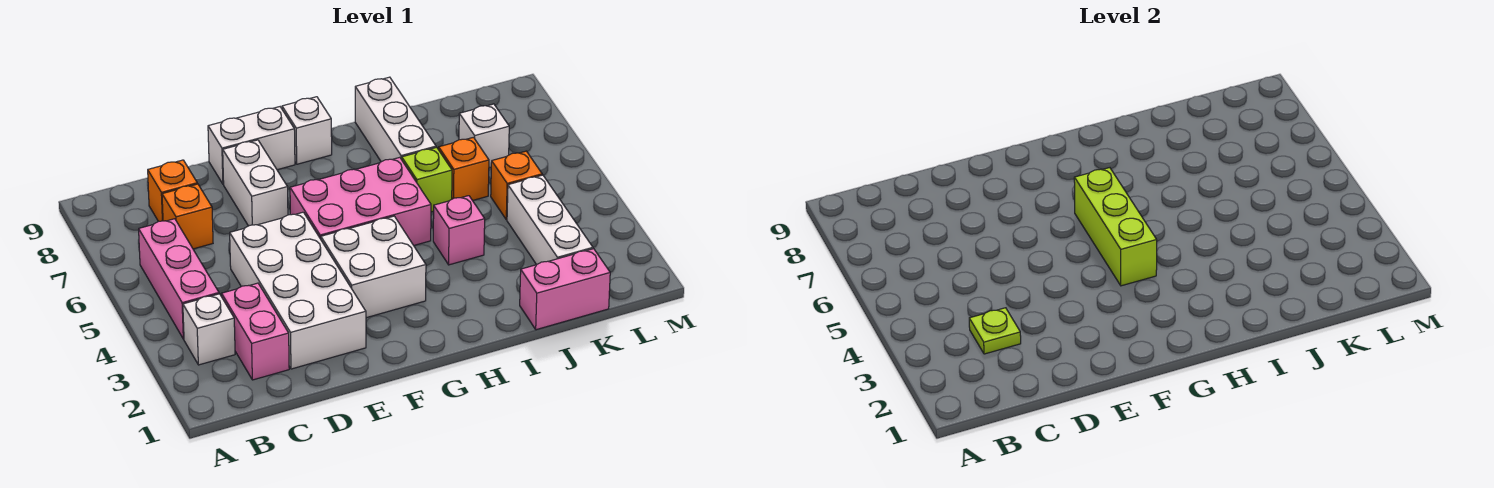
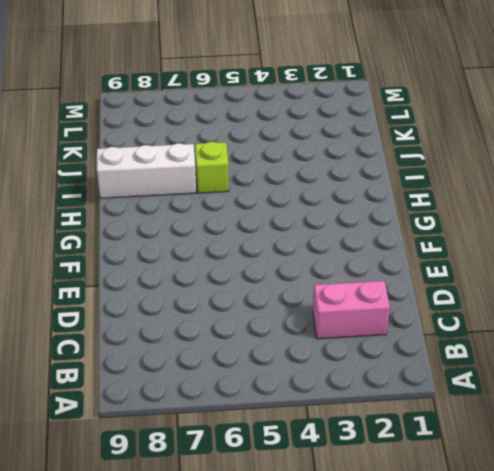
none -> white 1x1 brick [183,294,235,365]
none -> pink 1x3 brick [139,219,219,339]
none -> orange 1x1 brick [162,184,213,249]

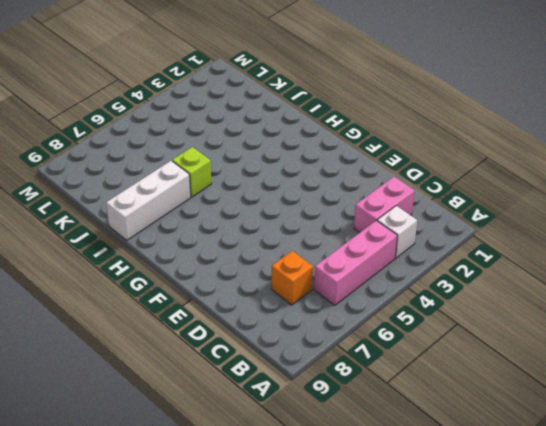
none -> orange 1x1 brick [148,160,197,221]
none -> white 2x4 brick [230,212,366,369]
none -> white 1x2 brick [223,140,288,226]

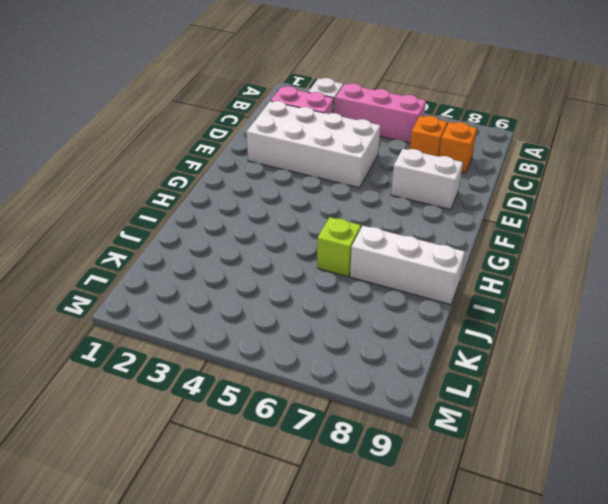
none -> white 1x2 brick [208,107,295,184]
none -> white 2x2 brick [321,216,426,318]
none -> pink 2x3 brick [290,157,431,245]

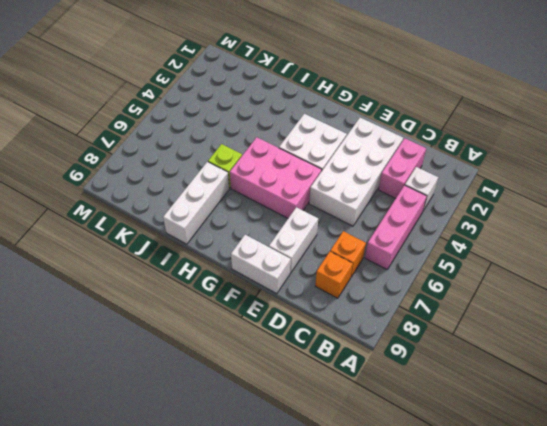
none -> white 1x1 brick [282,97,332,164]
none -> pink 1x1 brick [433,196,485,265]
none -> pink 1x2 brick [520,249,610,330]

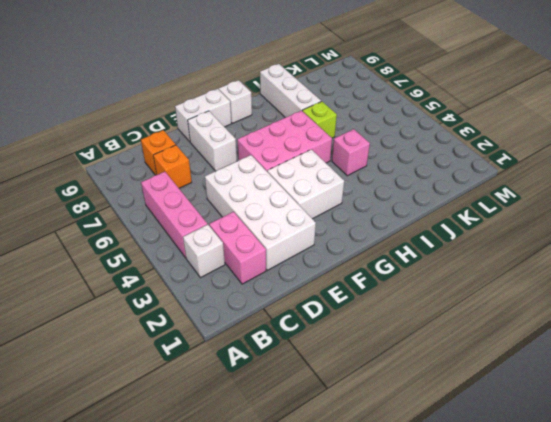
none -> pink 1x2 brick [520,249,610,330]
none -> orange 1x1 brick [439,137,489,201]
none -> white 1x3 brick [507,175,593,265]

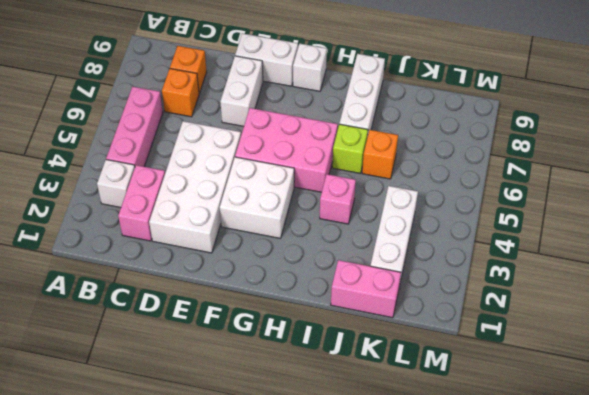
none -> orange 1x1 brick [491,151,542,220]
none -> white 1x1 brick [459,104,509,168]
none -> lime 1x1 plate [969,308,1021,354]

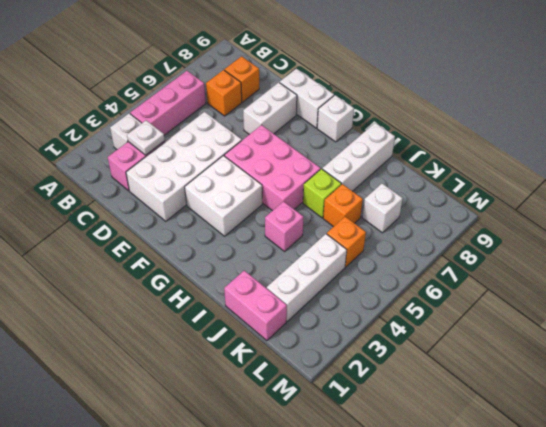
white 1x1 plate [127,120,165,155] -> lime 1x1 plate [969,308,1021,354]
none -> lime 1x3 brick [1074,168,1157,286]

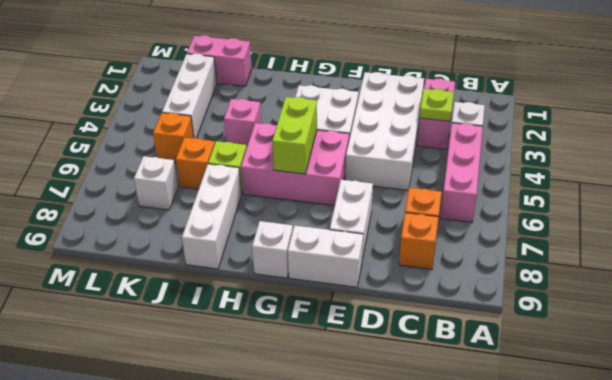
lime 1x2 brick [272,97,317,174] -> lime 1x3 brick [1074,168,1157,286]

